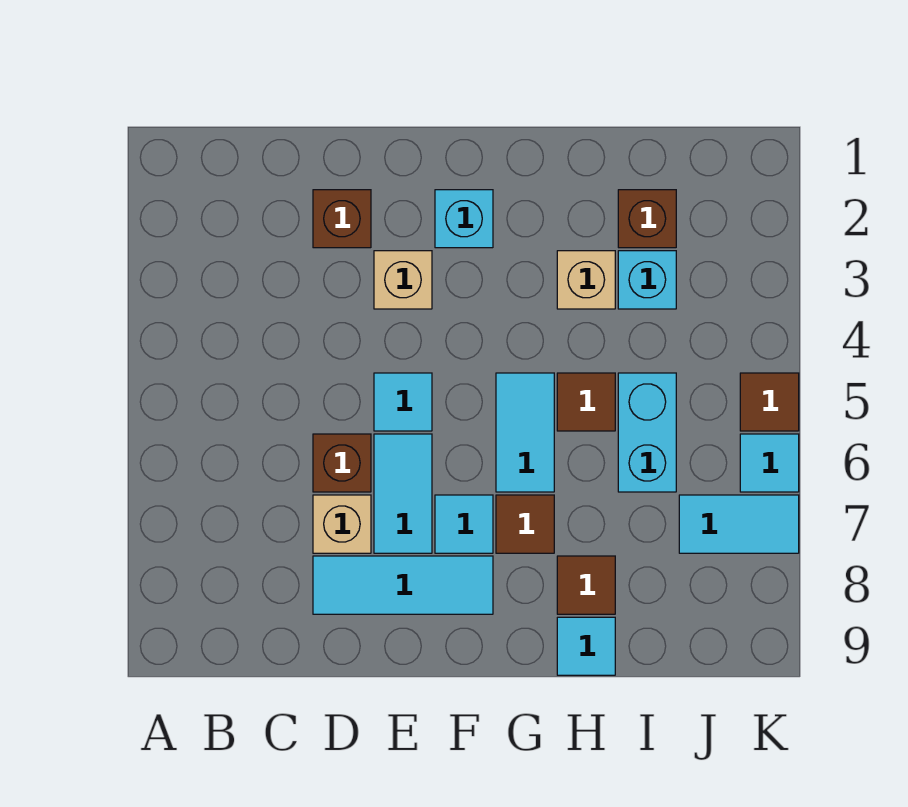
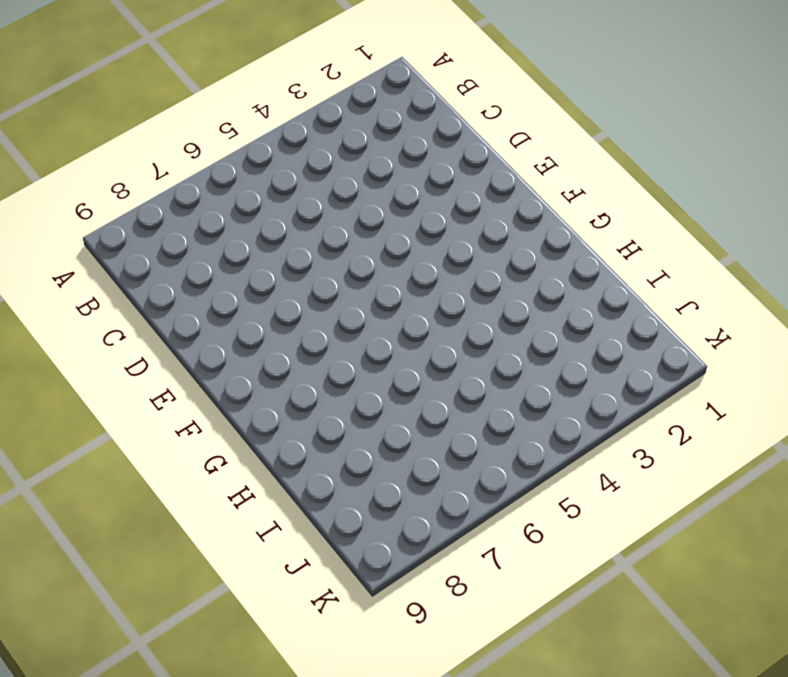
none -> brown 1x1 brick [313,190,371,248]
none -> brown 1x1 brick [313,434,371,492]
none -> tan 1x1 brick [313,495,371,553]

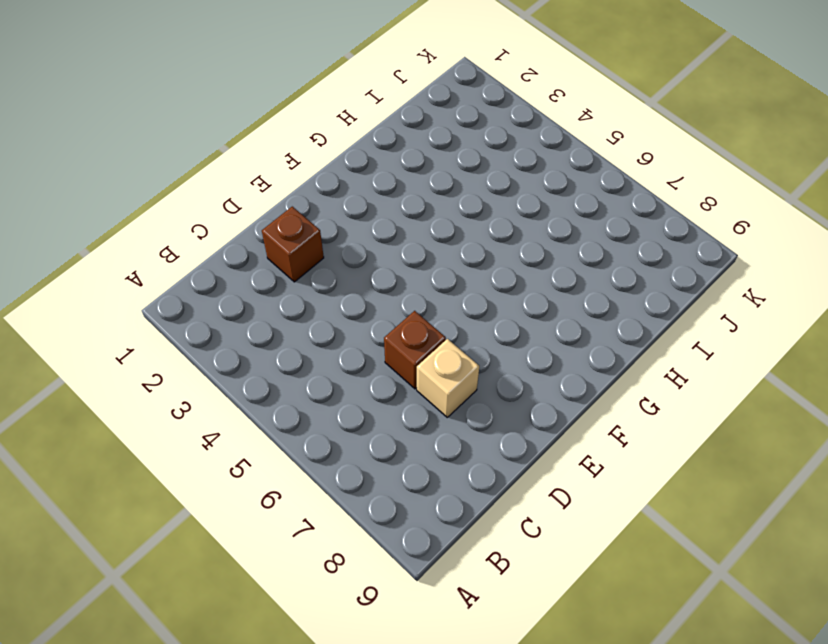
none -> cyan 1x3 tile [313,556,493,614]
none -> tan 1x1 brick [374,251,432,309]
none -> cyan 1x1 tile [374,373,432,431]

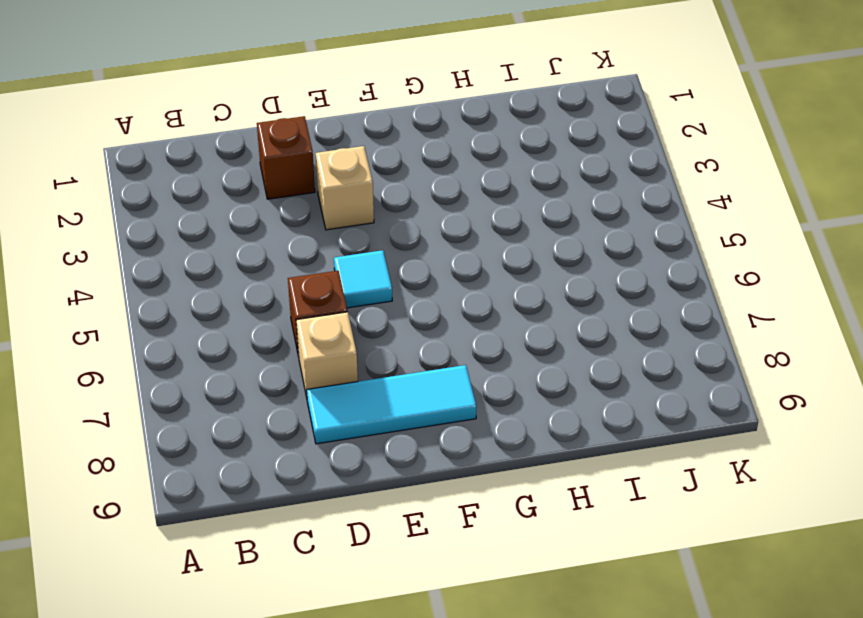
none -> cyan 1x2 tile [374,434,432,553]
none -> cyan 1x1 brick [435,190,493,248]
none -> cyan 1x1 tile [435,495,493,553]

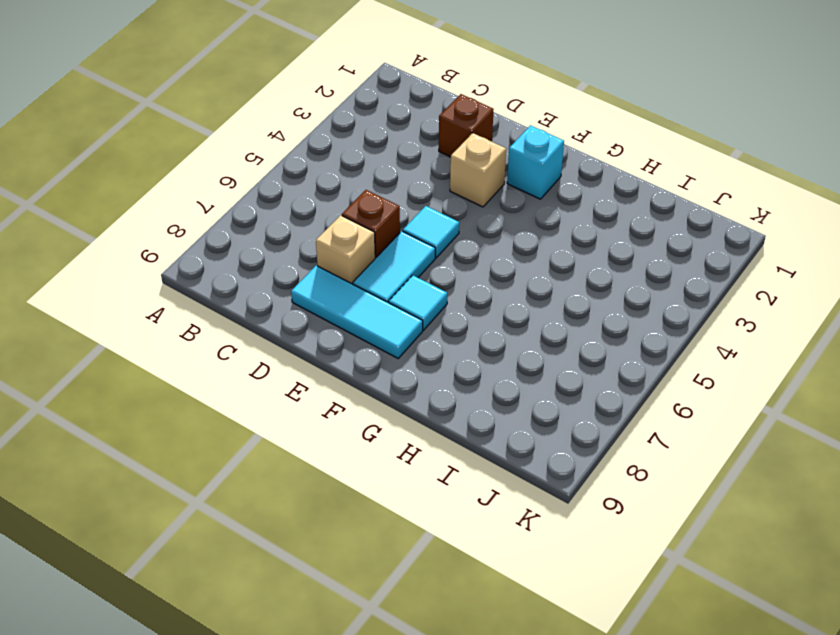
none -> cyan 1x2 tile [496,373,554,492]
none -> brown 1x1 tile [496,495,554,553]
none -> tan 1x1 brick [557,251,615,309]

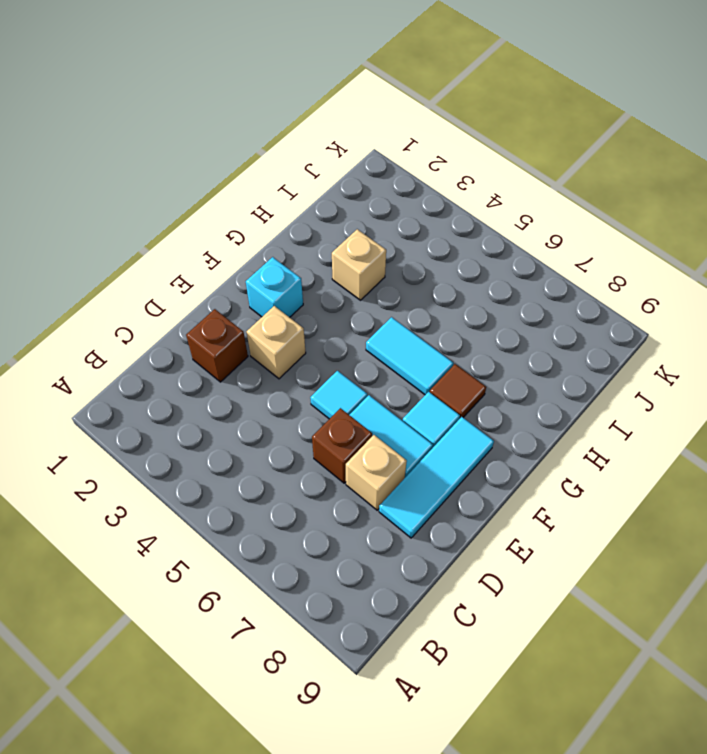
none -> brown 1x1 tile [557,373,615,431]
none -> brown 1x1 tile [557,556,615,614]
none -> cyan 1x1 tile [557,617,615,675]

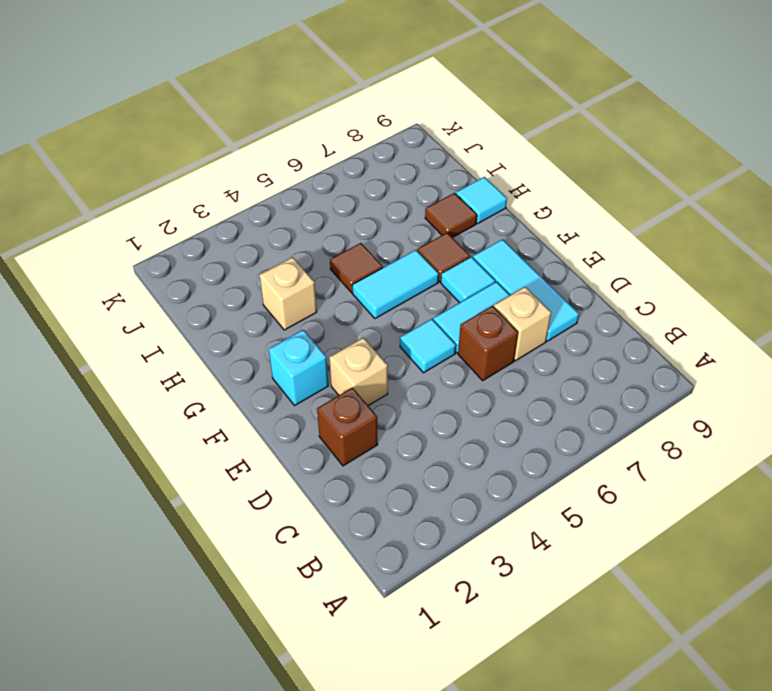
none -> brown 1x1 brick [618,190,676,248]
none -> cyan 1x1 brick [618,251,676,309]
none -> cyan 1x2 brick [618,373,676,492]

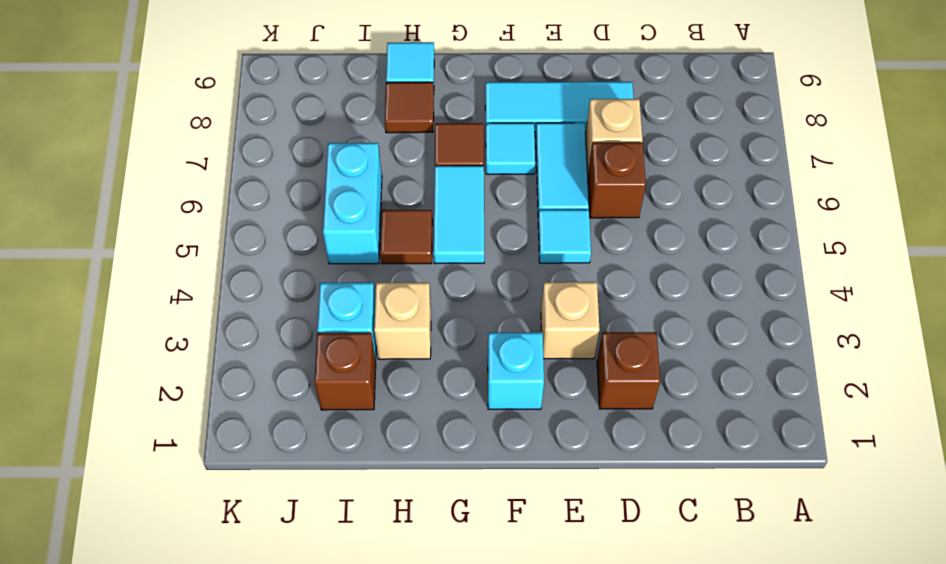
none -> cyan 1x2 tile [679,495,799,553]
none -> brown 1x1 tile [740,373,799,431]
none -> cyan 1x1 tile [740,434,799,492]

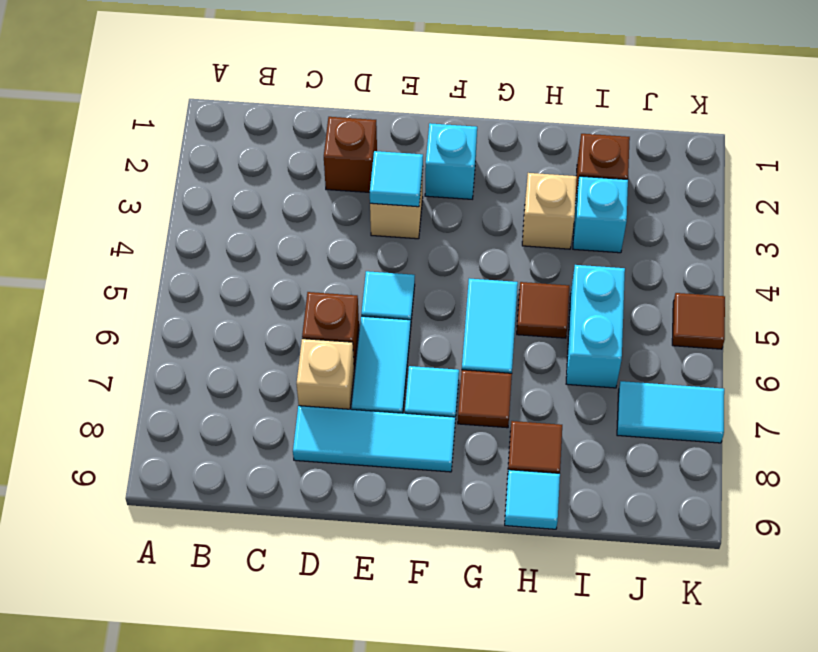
cyan 1x1 tile [370,151,423,207] -> cyan 1x1 tile moved to [740,434,799,492]

